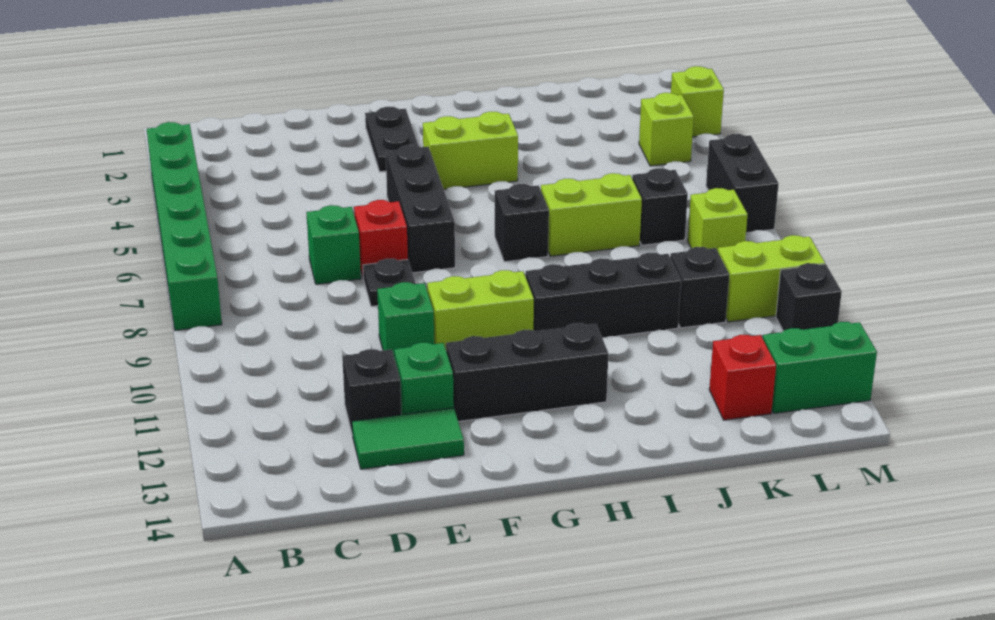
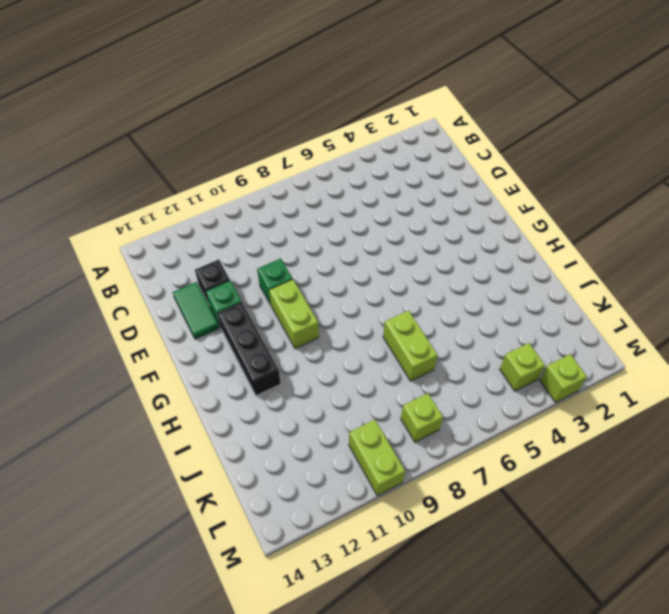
none -> green 1x6 brick [147,122,222,330]
none -> green 1x1 brick [306,205,361,284]
none -> red 1x1 brick [354,200,408,276]

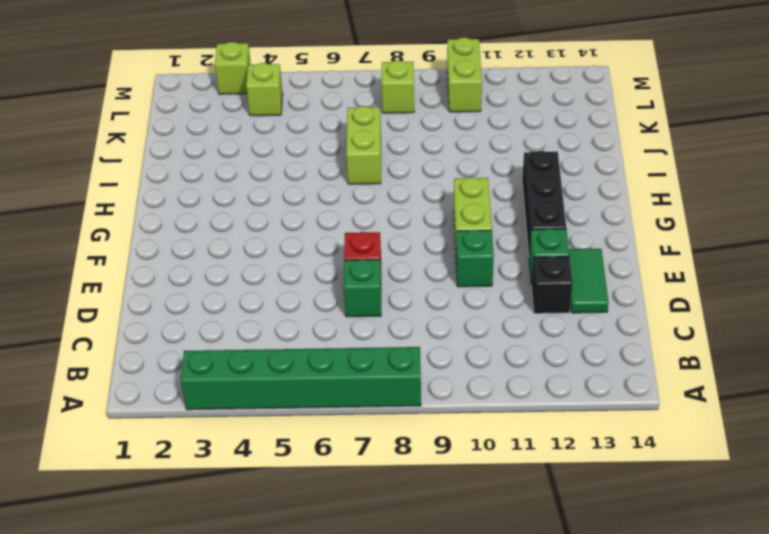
none -> black 1x1 plate [363,259,416,307]
none -> black 1x2 plate [365,107,418,172]
none -> black 1x3 brick [386,145,455,273]

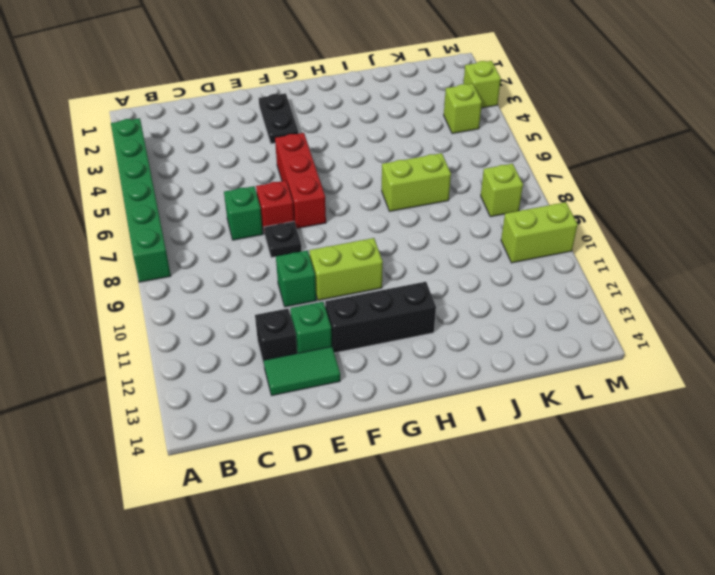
red 1x3 brick [275,133,326,228] -> black 1x3 brick [386,145,455,273]
none -> lime 1x2 brick [423,112,518,189]
none -> black 1x1 brick [495,184,549,262]
none -> black 1x3 brick [526,253,681,338]

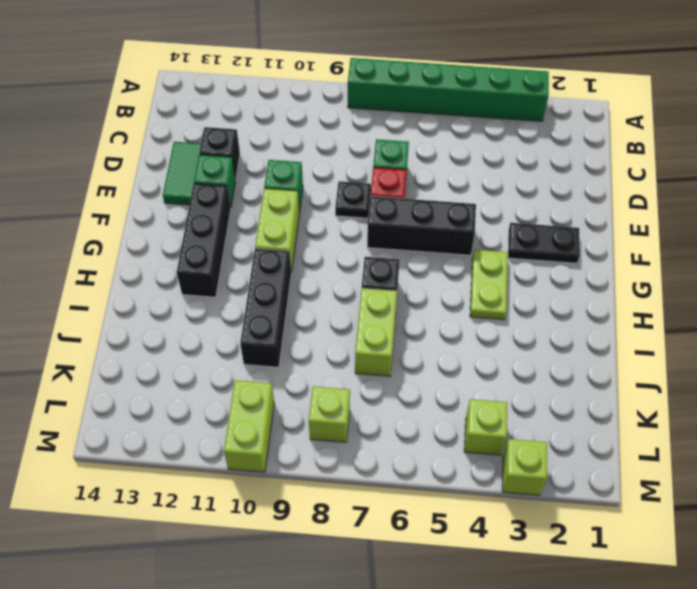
lime 1x2 plate [470,250,508,320] -> lime 1x2 brick [423,112,518,189]
none -> black 1x1 brick [632,168,688,245]
none -> black 1x1 brick [670,247,729,328]
none -> red 1x1 brick [709,335,776,420]

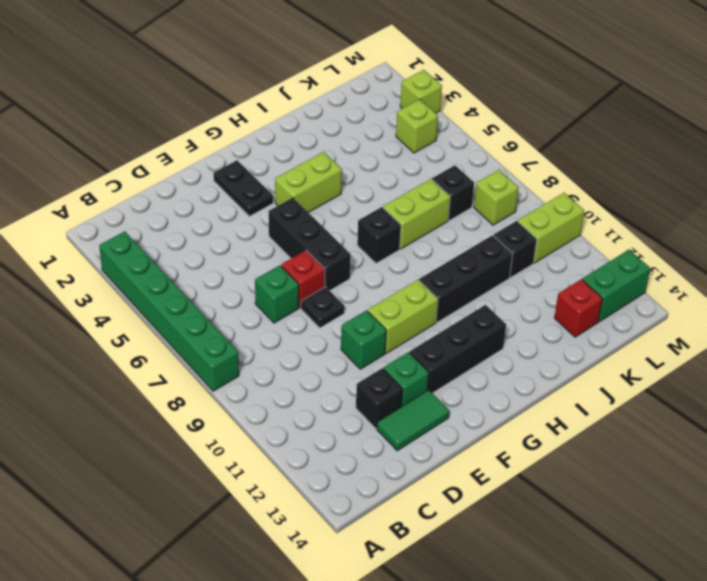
none -> black 1x2 brick [706,134,779,233]
none -> black 1x1 brick [776,263,842,331]

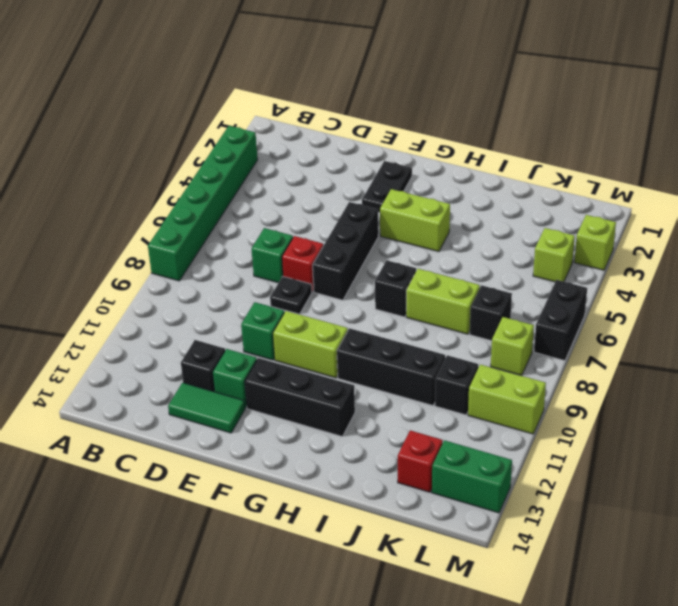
none -> black 1x1 brick [776,263,842,331]

